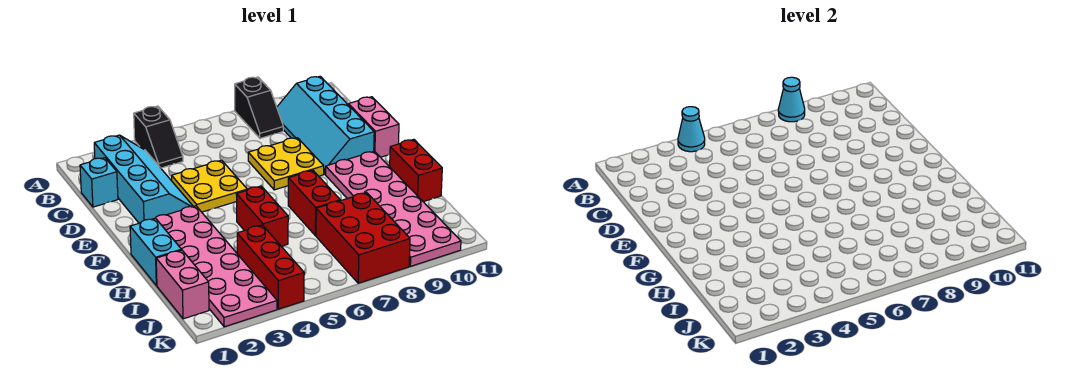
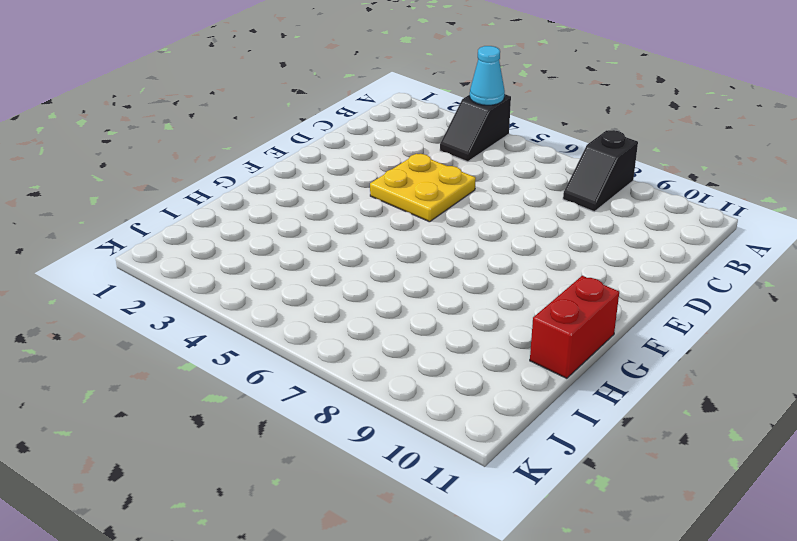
none -> cyan 2x4 slope [94,135,193,223]
none -> cyan 2x4 slope [277,76,374,174]
none -> cyan 1x1 brick [80,158,118,207]

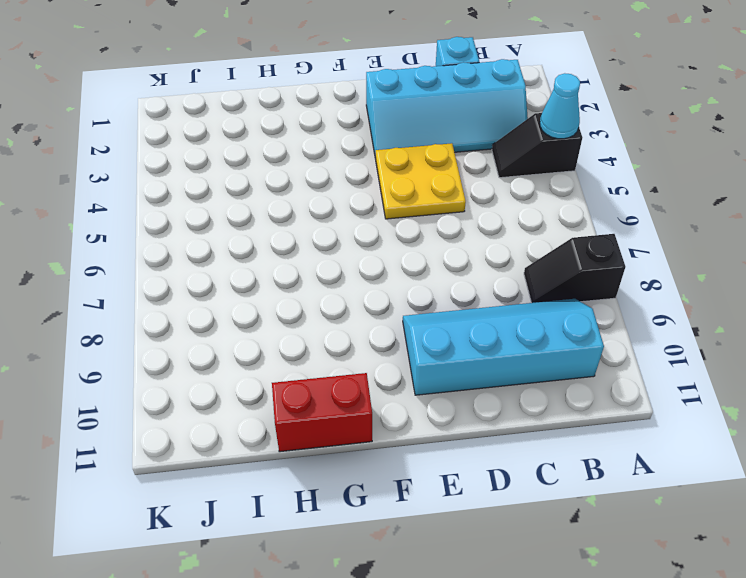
none -> yellow 2x2 plate [248,138,324,190]
none -> pink 1x2 brick [348,97,399,157]
none -> pink 2x6 plate [156,206,277,327]

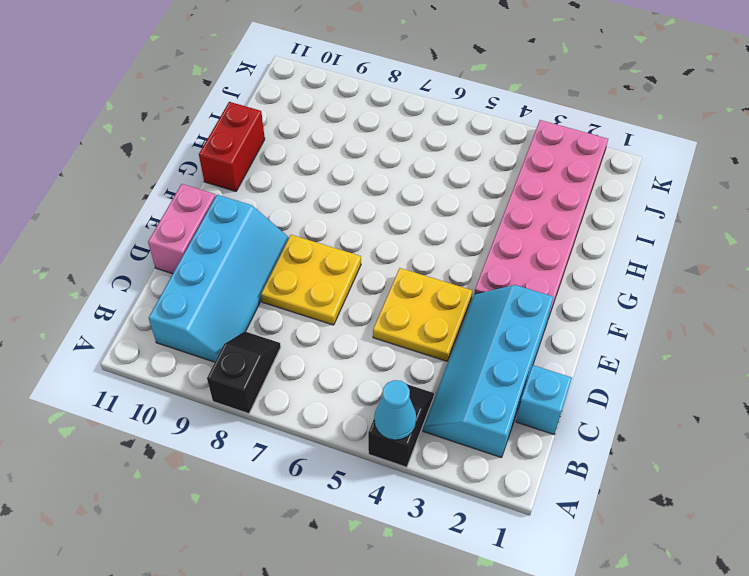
none -> pink 2x6 plate [325,151,461,266]
none -> cyan 1x2 brick [130,218,181,286]
none -> red 1x2 brick [236,186,288,246]

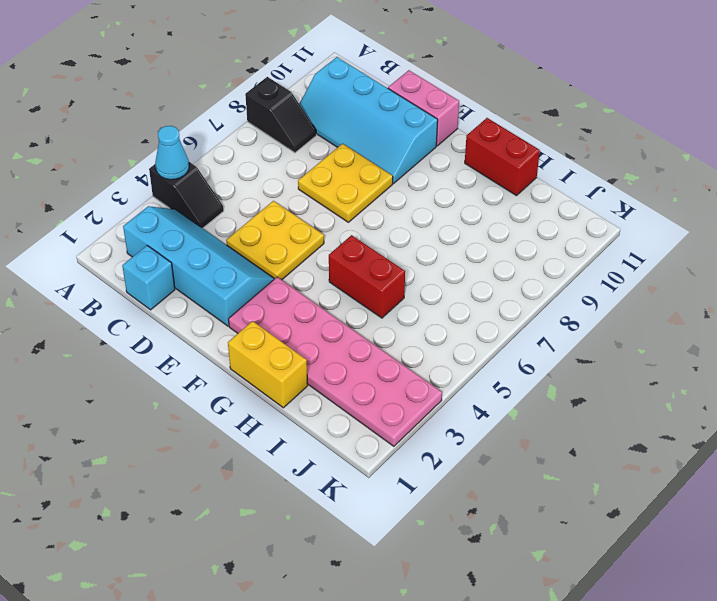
yellow 1x2 brick [228,321,308,408] -> cyan 1x2 brick [130,218,181,286]
none -> pink 2x6 plate [325,151,461,266]
none -> red 1x2 brick [288,170,340,236]
none -> pink 1x2 brick [156,250,209,319]

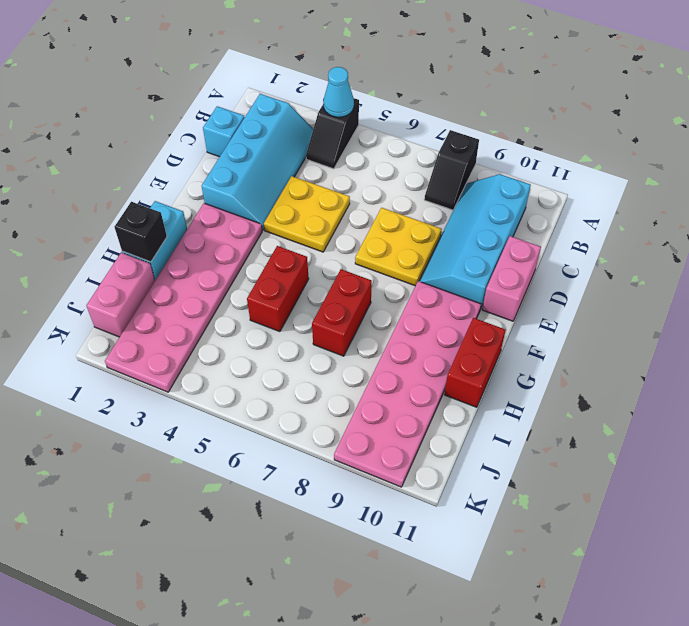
black 1x1 brick [114,202,167,262] -> none
none -> red 1x3 brick [237,225,304,309]
none -> red 2x3 brick [316,193,410,283]
none -> cyan 1x1 cone [778,77,805,122]

